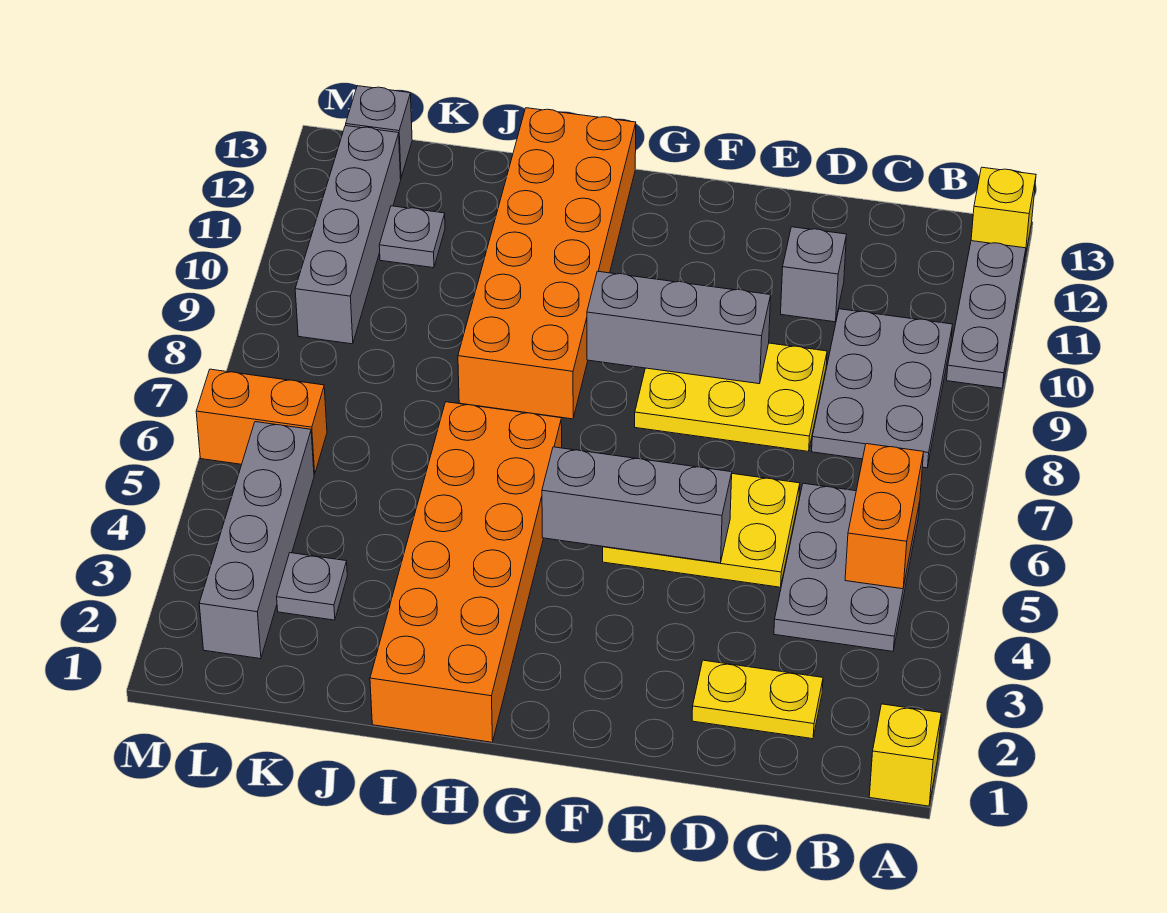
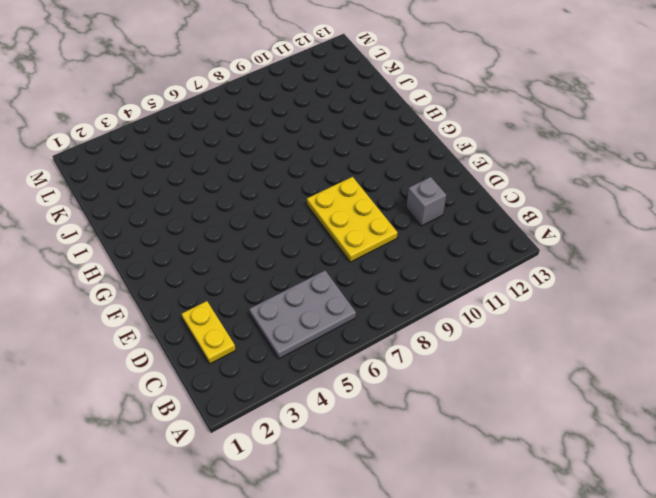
none -> yellow 1x1 brick [869,704,941,806]
none -> grey 1x3 plate [947,241,1026,388]
none -> yellow 1x1 brick [971,167,1036,257]

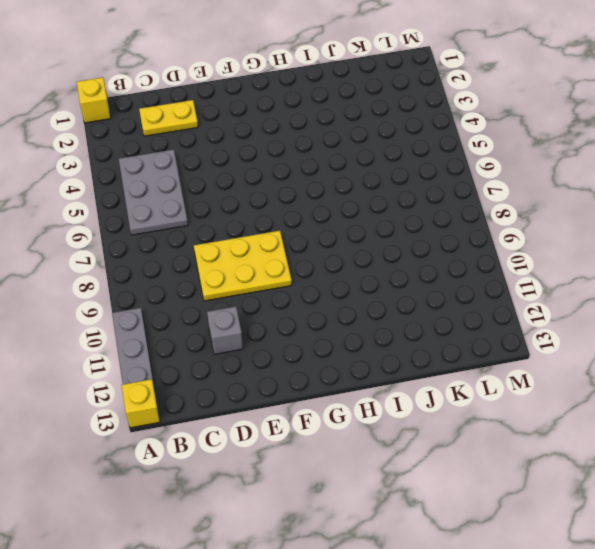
none -> grey 2x3 plate [812,309,953,468]
none -> yellow 2x3 plate [603,474,800,587]
none -> orange 2x6 brick [370,402,562,742]

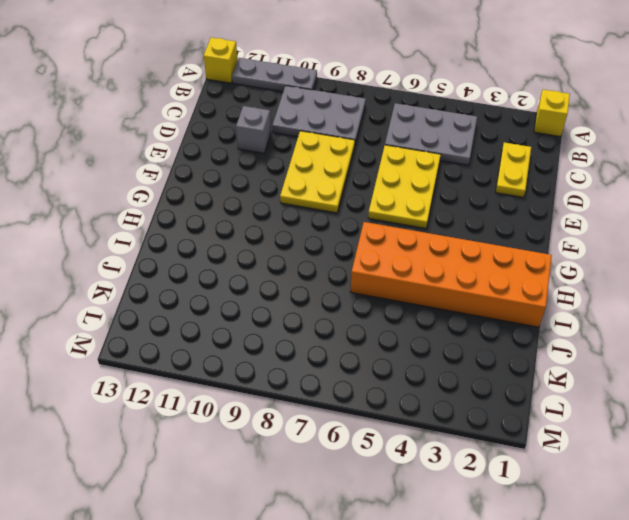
none -> orange 2x6 brick [458,108,636,419]
none -> grey 1x1 plate [277,553,347,620]
none -> grey 1x1 plate [379,206,445,268]

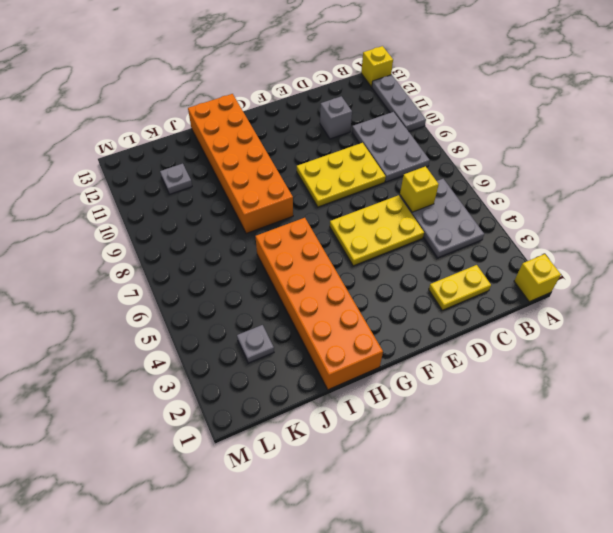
yellow 1x1 brick [400,166,439,212] -> none
none -> grey 1x4 brick [199,422,314,659]
none -> orange 1x2 brick [196,369,327,475]
none -> grey 1x4 brick [295,126,401,344]

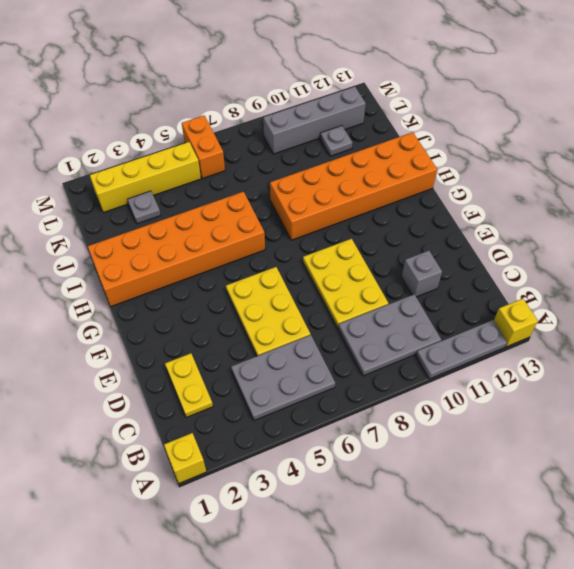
yellow 1x4 brick [90,142,201,213] -> grey 1x4 brick [199,422,314,659]
none -> grey 1x1 brick [346,86,412,179]
none -> orange 1x2 brick [845,444,924,589]
none -> grey 1x3 brick [542,447,732,563]

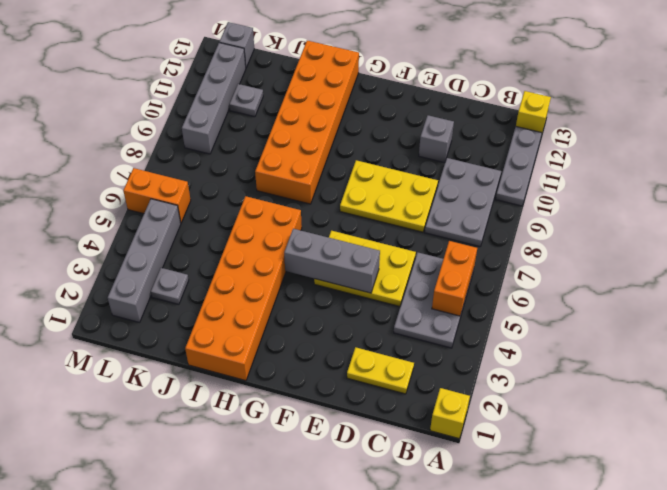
none -> grey 1x3 brick [587,271,771,384]

